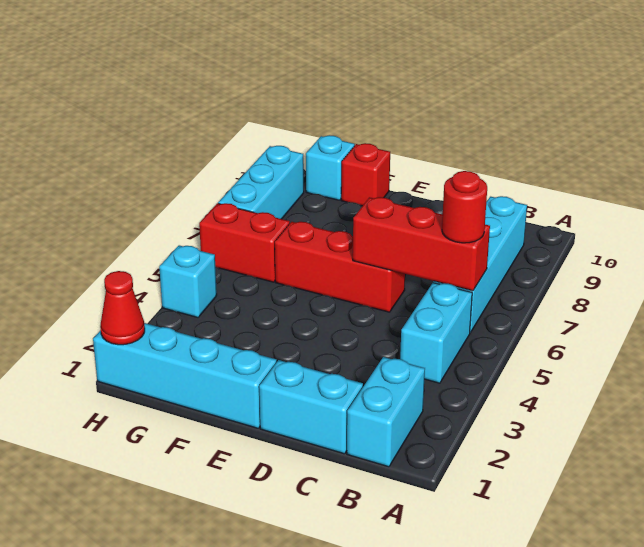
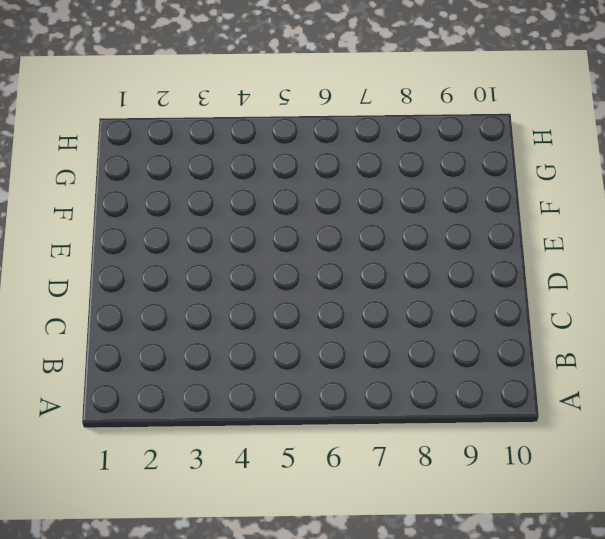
none -> cyan 1x2 brick [347,357,425,467]
none -> cyan 1x2 brick [400,283,472,383]
none -> cyan 1x4 brick [434,196,527,333]

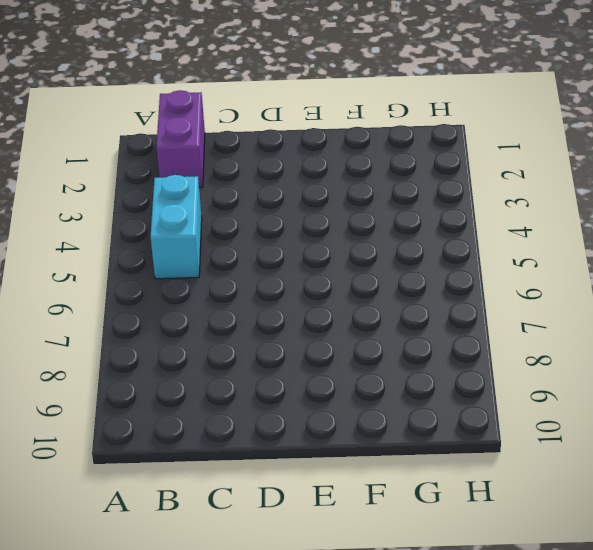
purple 1x2 brick [156,90,205,187] -> cyan 1x2 brick [347,357,425,467]
none -> cyan 1x4 brick [434,196,527,333]
none -> cyan 1x2 brick [259,360,363,454]
none -> red 1x3 brick [275,222,405,312]

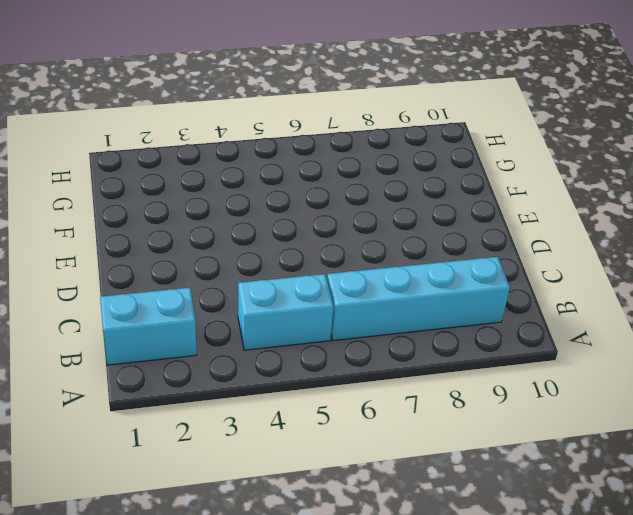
none -> cyan 1x2 brick [259,360,363,454]
none -> red 1x3 brick [275,222,405,312]
none -> cyan 1x4 brick [93,323,277,428]

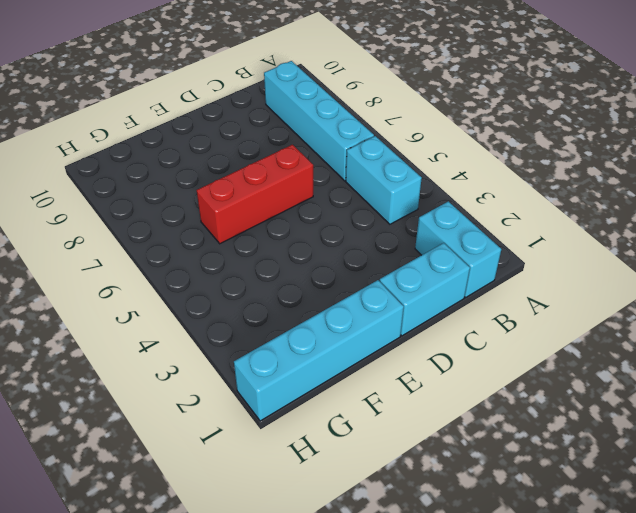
none -> red 1x1 brick [341,143,390,206]
none -> red 1x2 brick [199,203,290,282]
none -> cyan 1x1 brick [306,135,355,200]

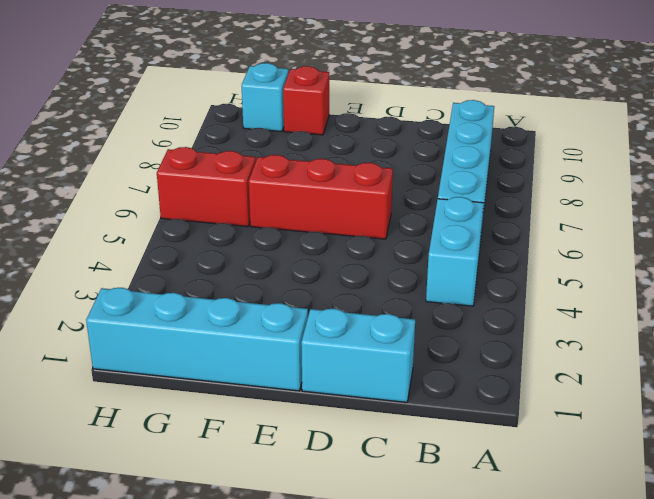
none -> cyan 1x2 brick [347,357,425,467]
none -> cyan 1x1 brick [159,245,217,317]
none -> cyan 1x3 brick [218,146,304,219]

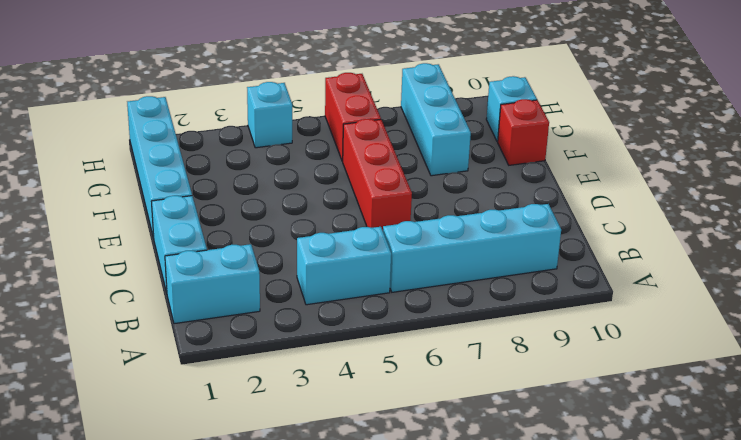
cyan 1x3 brick [401,63,471,176] -> cyan 1x3 brick turned to [218,146,304,219]
none -> red 1x3 brick [353,197,490,291]
none -> red 1x1 cone [100,271,145,345]
none -> red 1x1 round brick [442,171,487,243]

